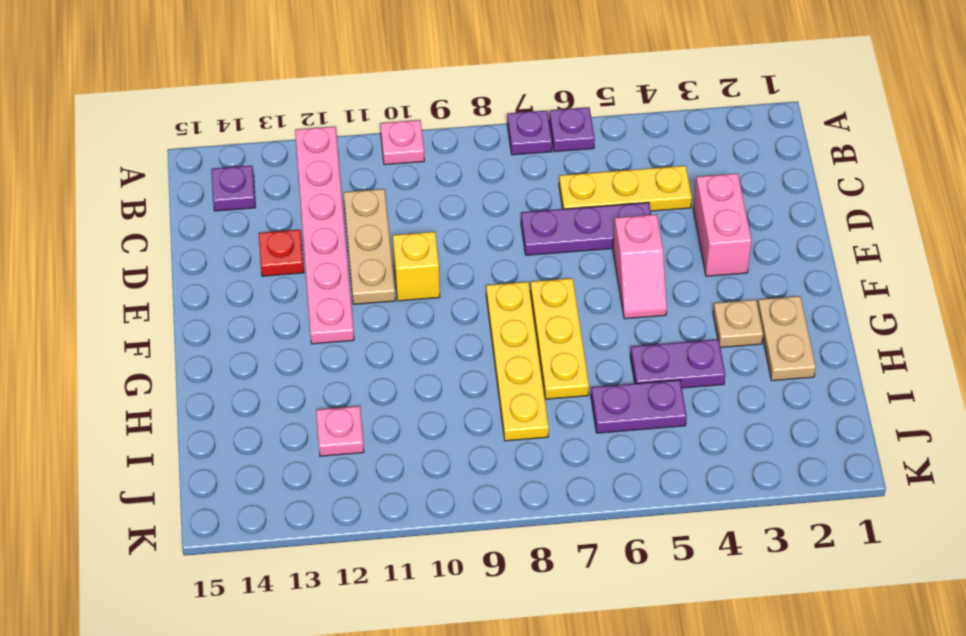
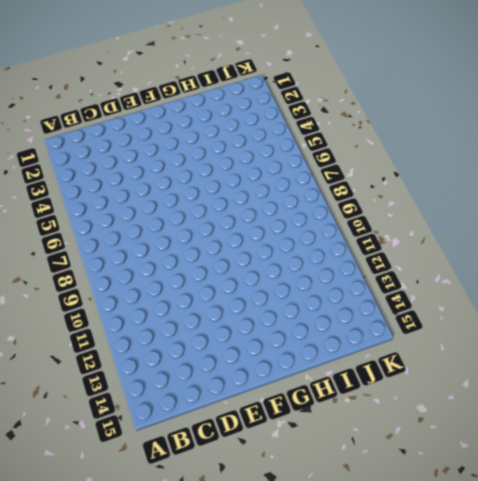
none -> purple 1x1 plate [549,107,595,152]
none -> purple 1x1 plate [507,110,552,155]
none -> pink 1x1 plate [380,120,424,165]

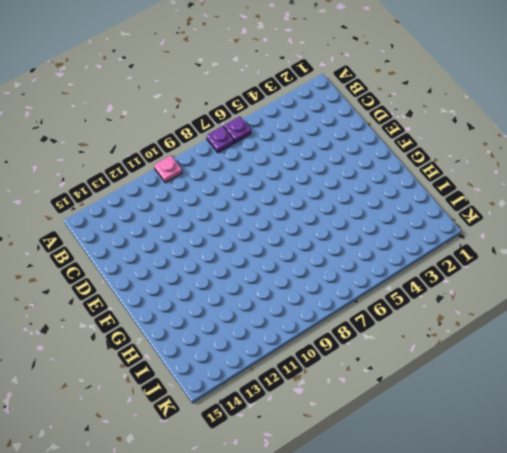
none -> pink 1x6 plate [295,127,354,344]
none -> purple 1x1 plate [211,166,255,211]
none -> yellow 1x3 plate [559,166,692,211]

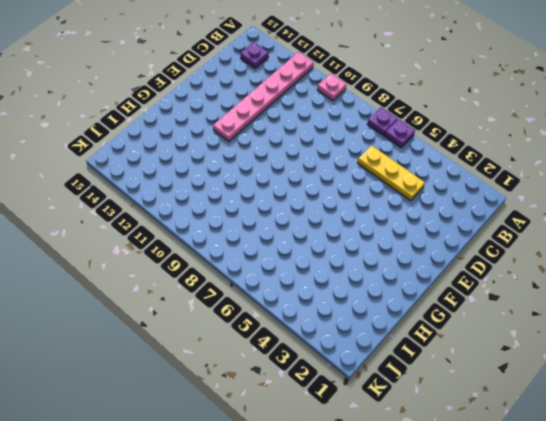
none -> tan 1x3 plate [344,189,395,304]
none -> pink 1x2 brick [693,173,752,276]
none -> purple 1x3 plate [521,202,651,255]

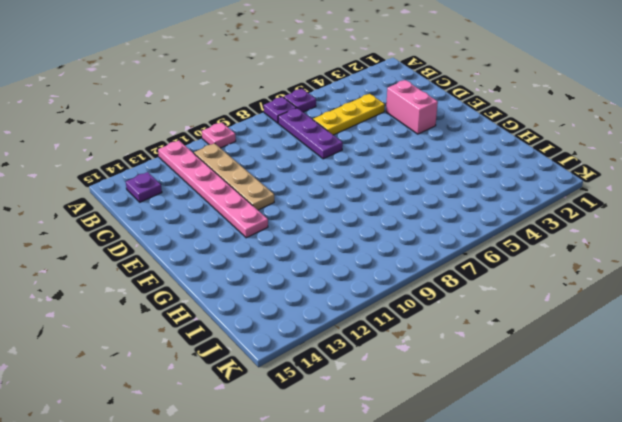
purple 1x3 plate [278,108,343,159] -> purple 1x3 plate turned to [521,202,651,255]
tan 1x4 plate [194,143,274,210] -> tan 1x3 plate [344,189,395,304]
none -> red 1x1 plate [259,230,304,276]
none -> pink 1x2 slope [613,214,667,319]
none -> yellow 1x1 brick [393,232,440,301]

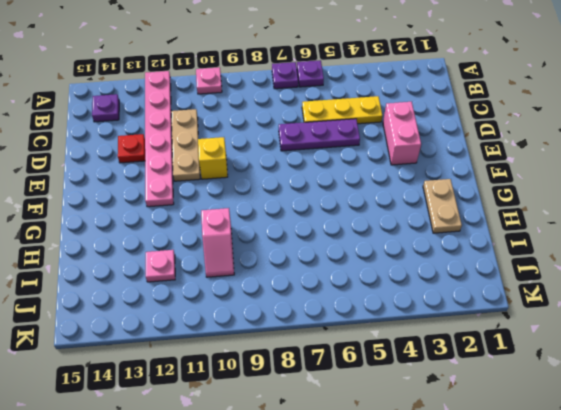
pink 1x2 slope [201,208,234,277] -> pink 1x2 slope moved to [613,214,667,319]
none -> yellow 1x3 plate [530,278,589,399]
none -> yellow 1x4 plate [486,282,549,441]
none -> tan 1x1 plate [713,300,763,348]

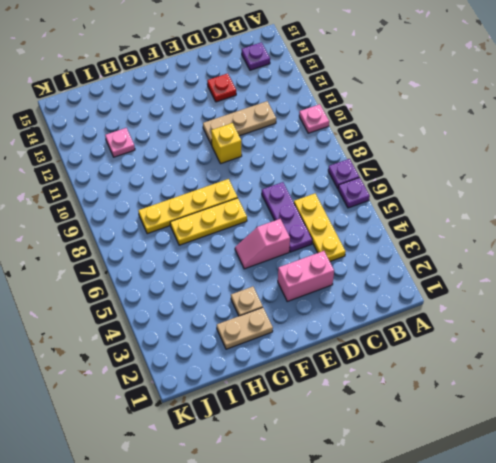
none -> pink 1x6 plate [295,127,354,344]
none -> purple 1x2 plate [630,339,725,388]
none -> purple 1x2 plate [591,380,687,433]

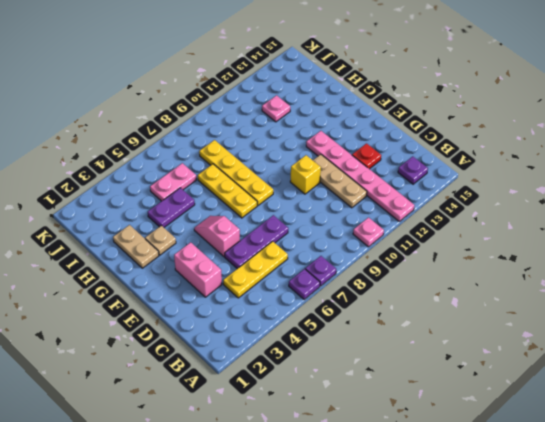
pink 1x2 plate [150,163,196,201] -> purple 1x2 plate [591,380,687,433]

